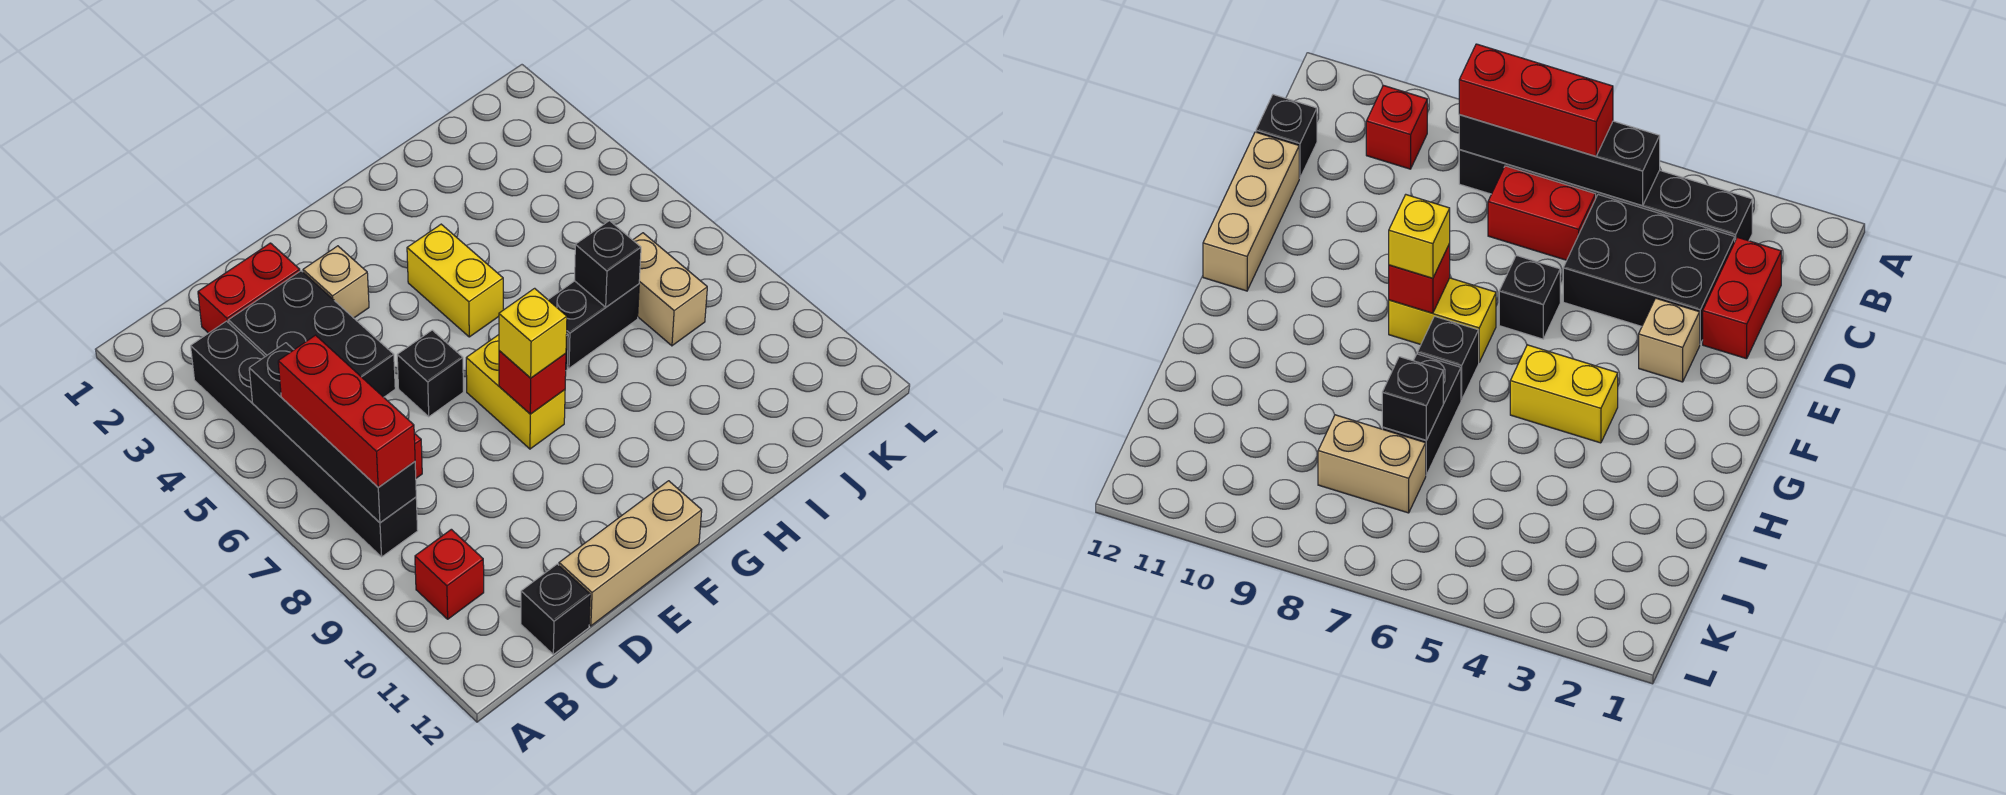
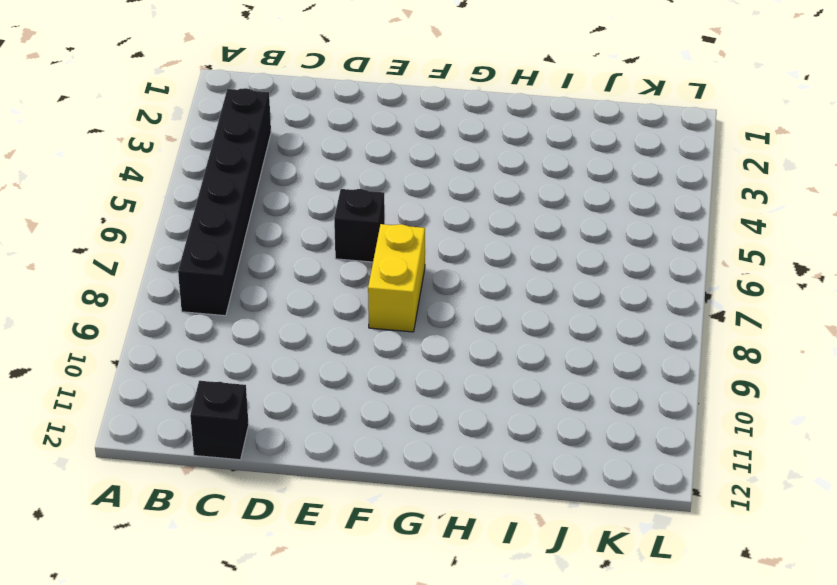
none -> red 1x1 brick [415,529,484,619]
none -> red 1x2 brick [198,243,300,333]
none -> black 2x3 brick [228,271,395,397]

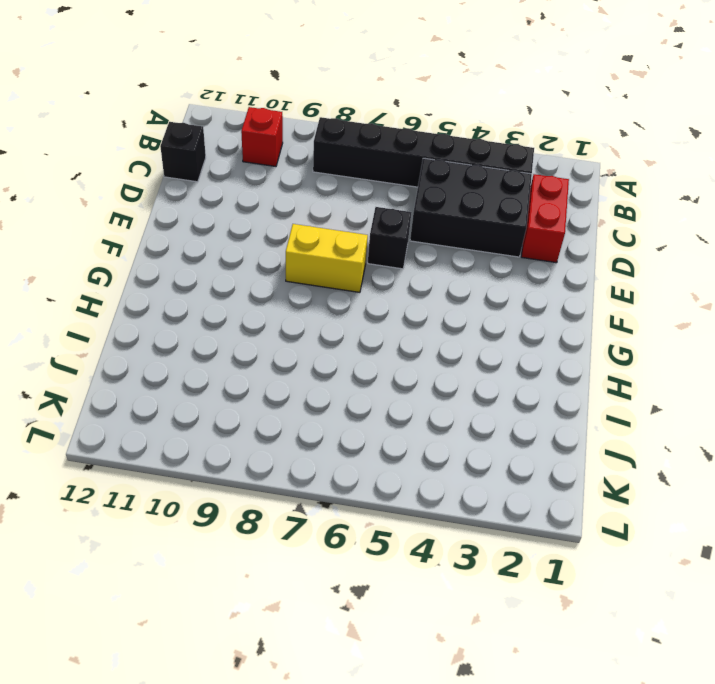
none -> red 1x2 brick [1488,166,1596,260]
none -> tan 1x3 brick [559,481,702,626]
none -> tan 1x1 brick [303,246,369,318]

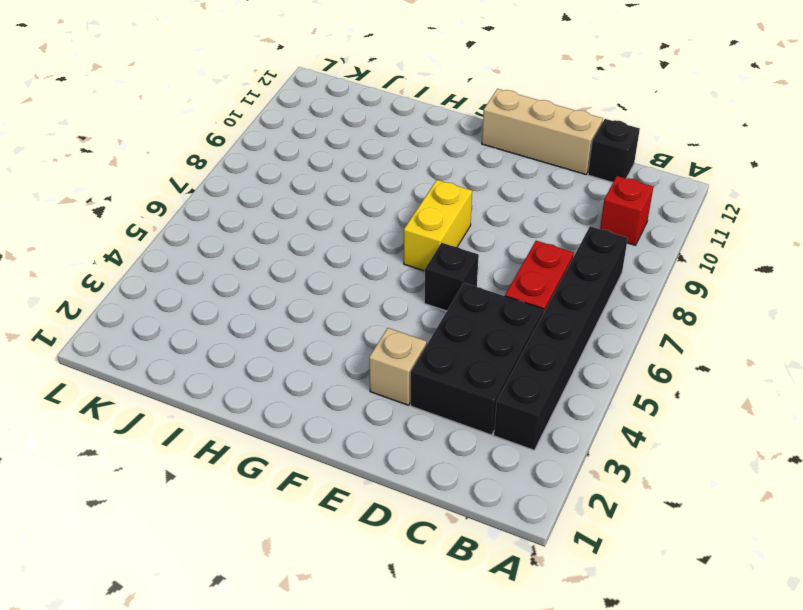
none -> red 1x2 brick [198,243,300,333]
none -> yellow 1x2 brick [407,224,503,337]
none -> black 1x1 brick [1418,316,1479,400]

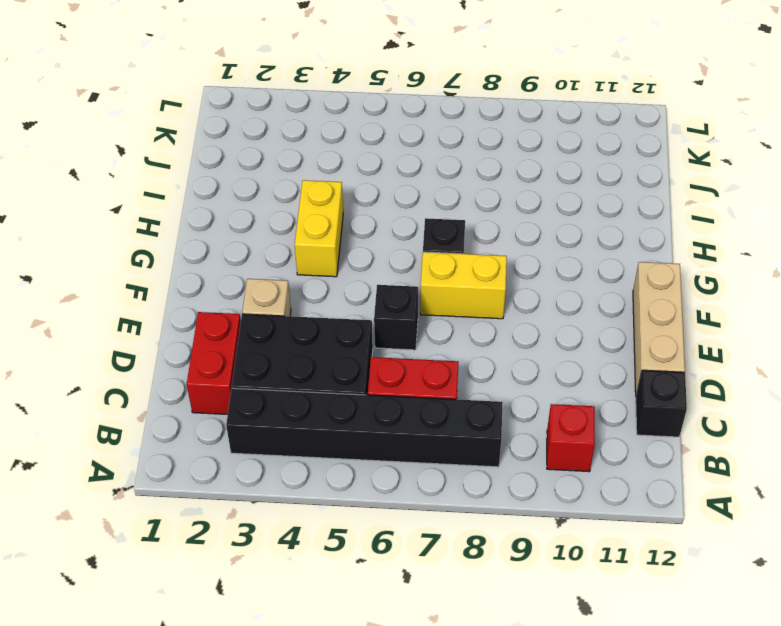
yellow 1x2 brick [295,180,343,277] -> yellow 1x2 brick turned to [407,224,503,337]
none -> black 1x2 brick [548,281,639,368]
none -> tan 1x2 brick [633,233,707,346]
none -> black 1x4 brick [249,343,416,522]

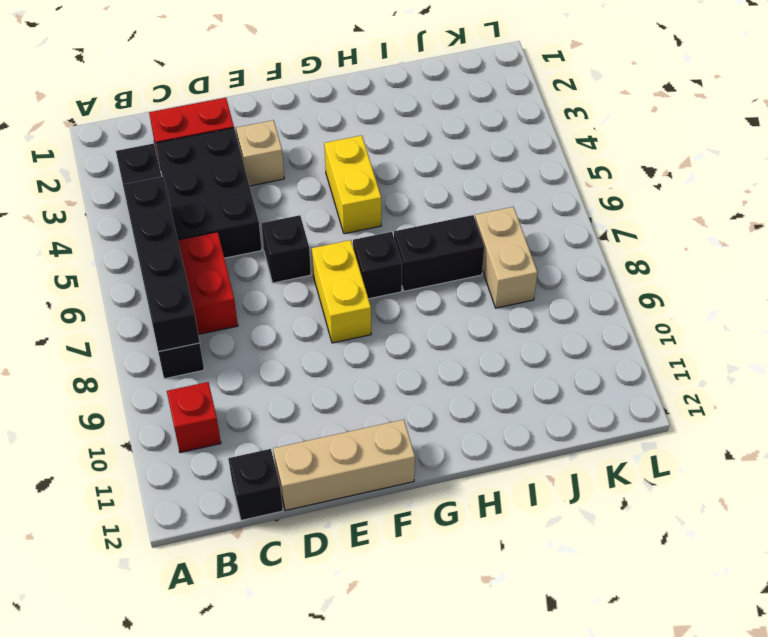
none -> red 1x1 brick [499,351,566,414]
none -> black 1x1 brick [574,221,641,307]
none -> red 1x3 brick [278,335,415,487]

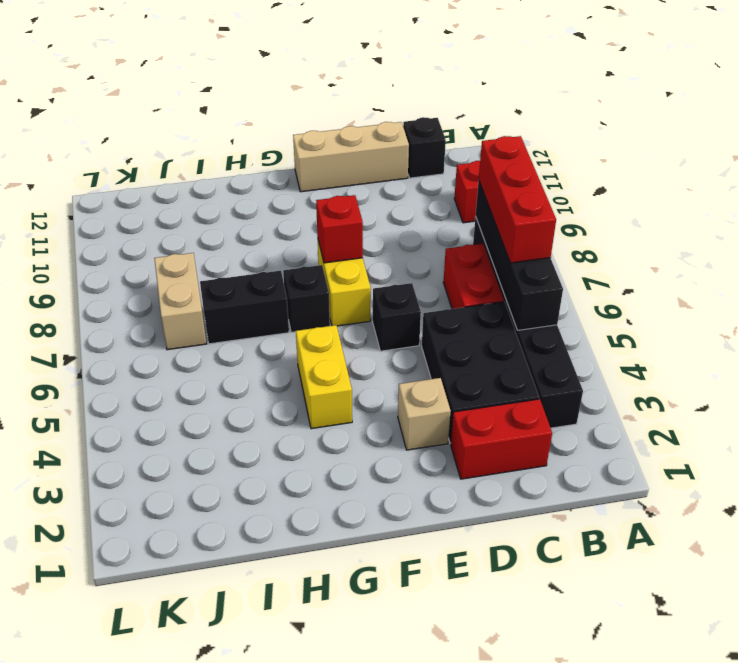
none -> black 1x1 brick [574,221,641,307]
none -> yellow 1x1 brick [499,288,567,378]

